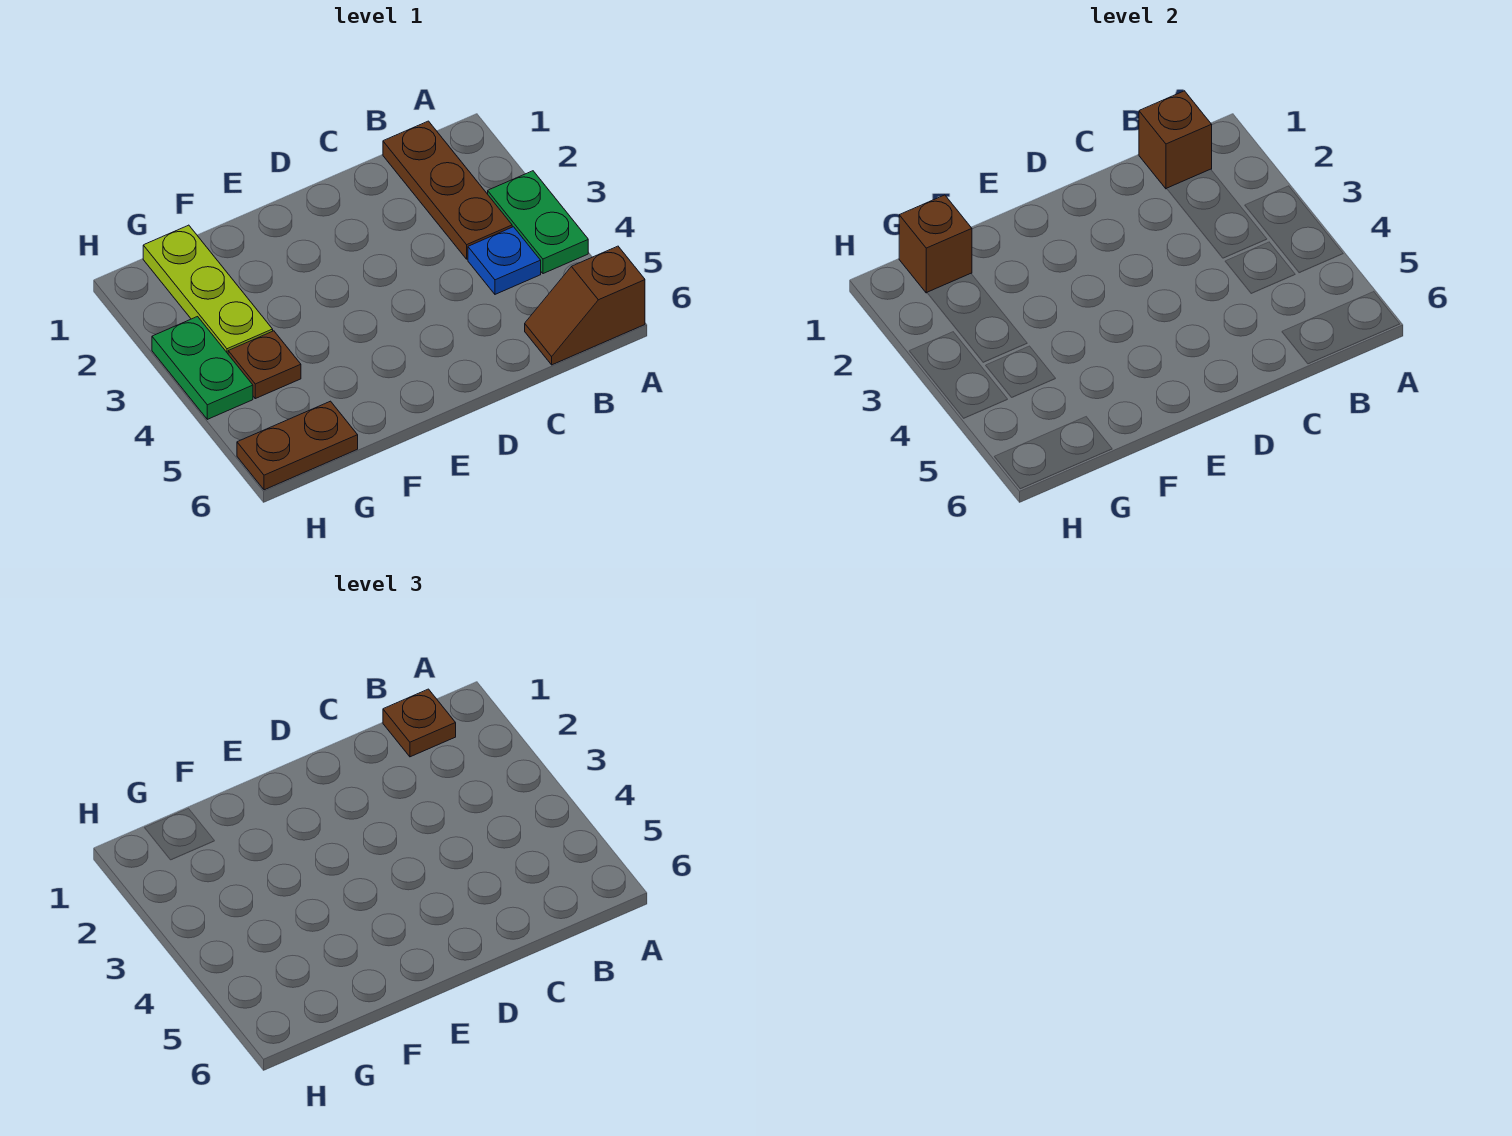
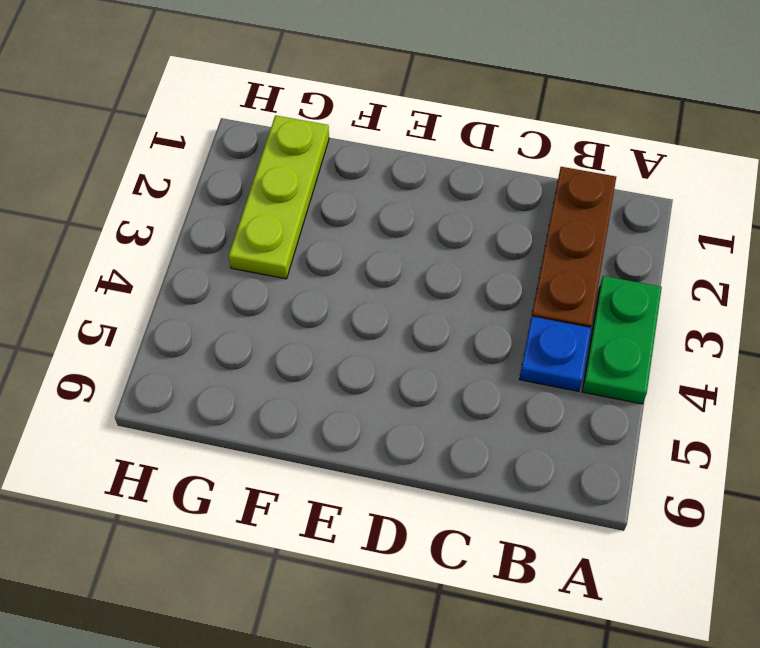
none -> brown 1x2 slope [525,246,645,365]
none -> brown 1x1 plate [228,331,301,399]

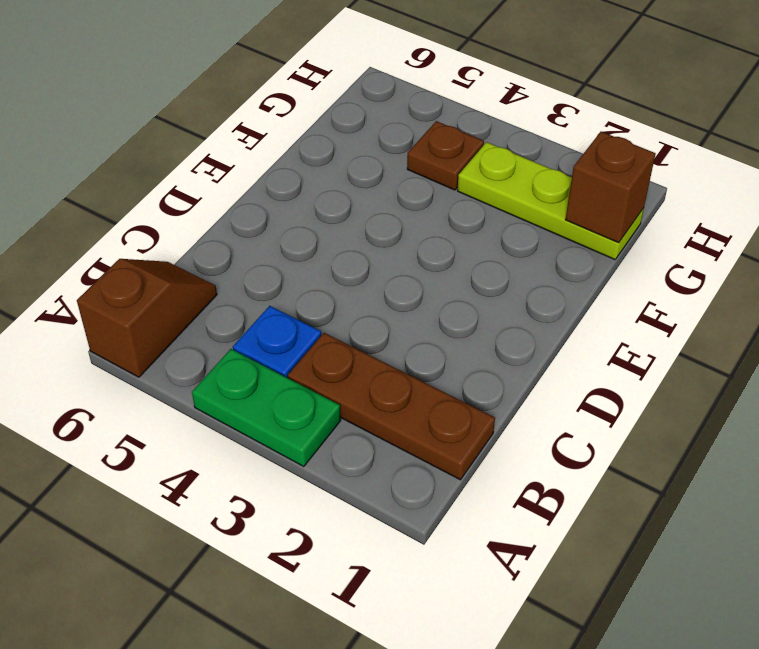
none -> brown 1x2 plate [237,401,358,490]
none -> green 1x2 plate [152,317,253,419]

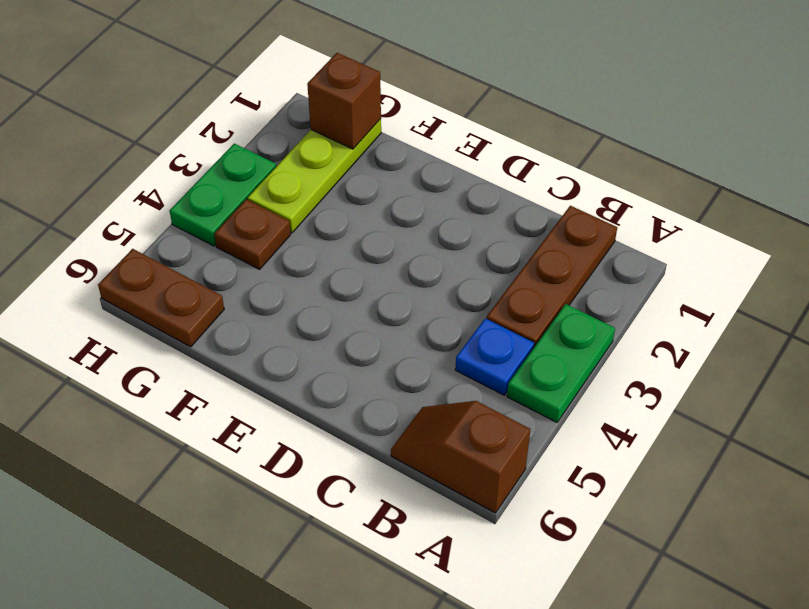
none -> brown 1x1 brick [1139,91,1212,189]
none -> brown 1x1 plate [383,689,456,757]

